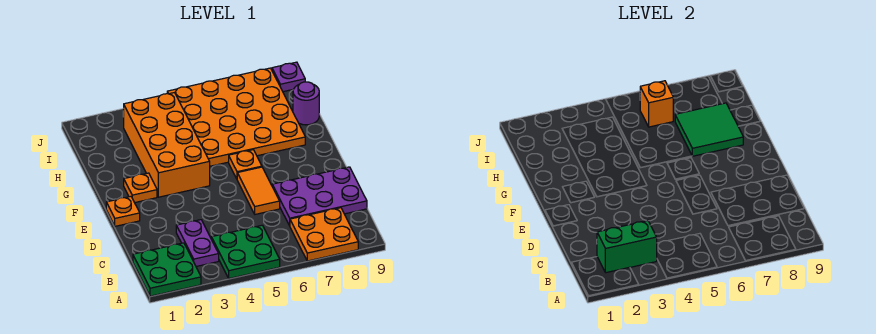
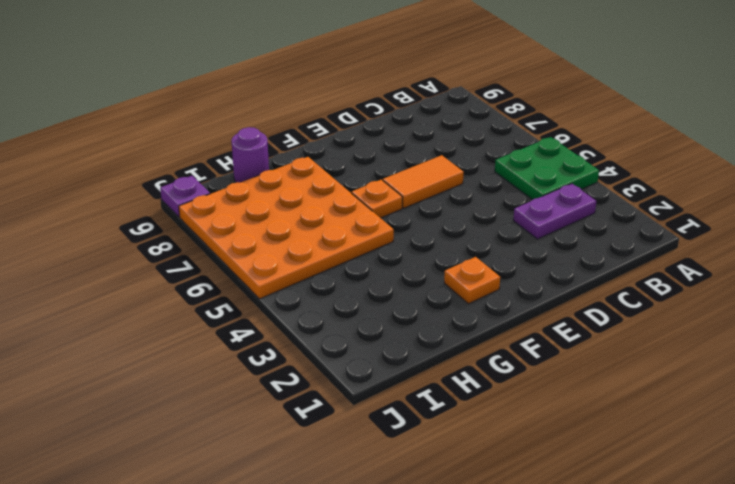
none -> green 2x2 plate [133,243,201,296]
none -> orange 2x2 plate [290,208,358,261]
none -> purple 2x3 plate [272,167,367,226]

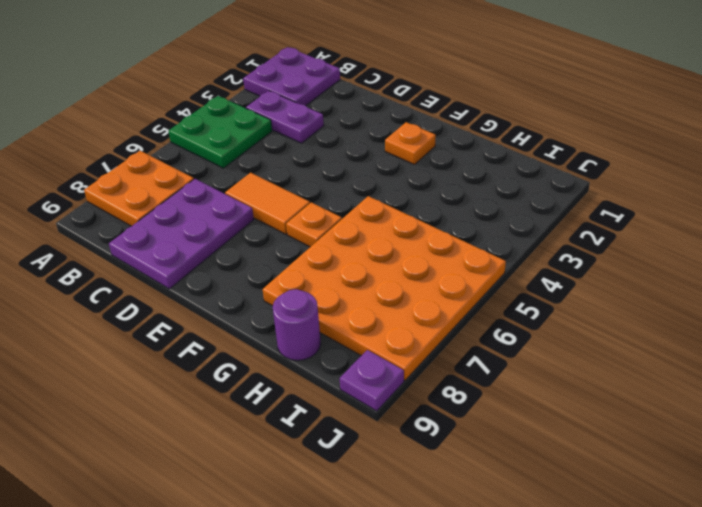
purple 2x2 plate [243,47,340,106] -> green 2x2 plate [133,243,201,296]
none -> orange 1x1 plate [106,197,140,226]
none -> orange 2x4 brick [124,93,210,197]
none -> green 1x2 brick [597,221,657,273]

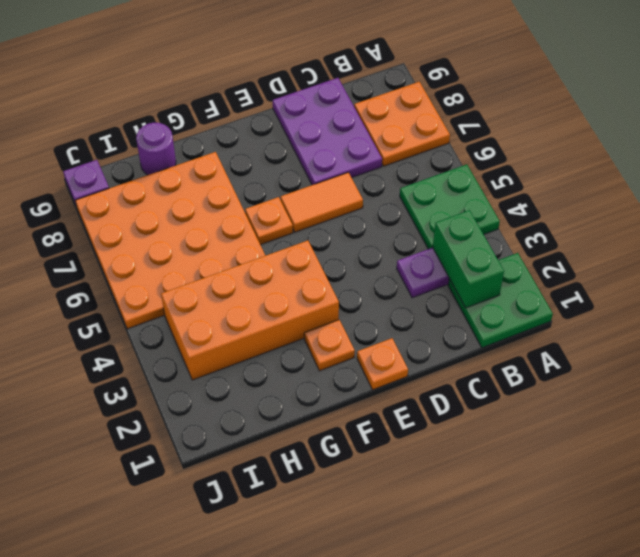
none -> green 2x2 tile [675,103,743,156]
none -> orange 1x1 brick [640,81,673,127]

